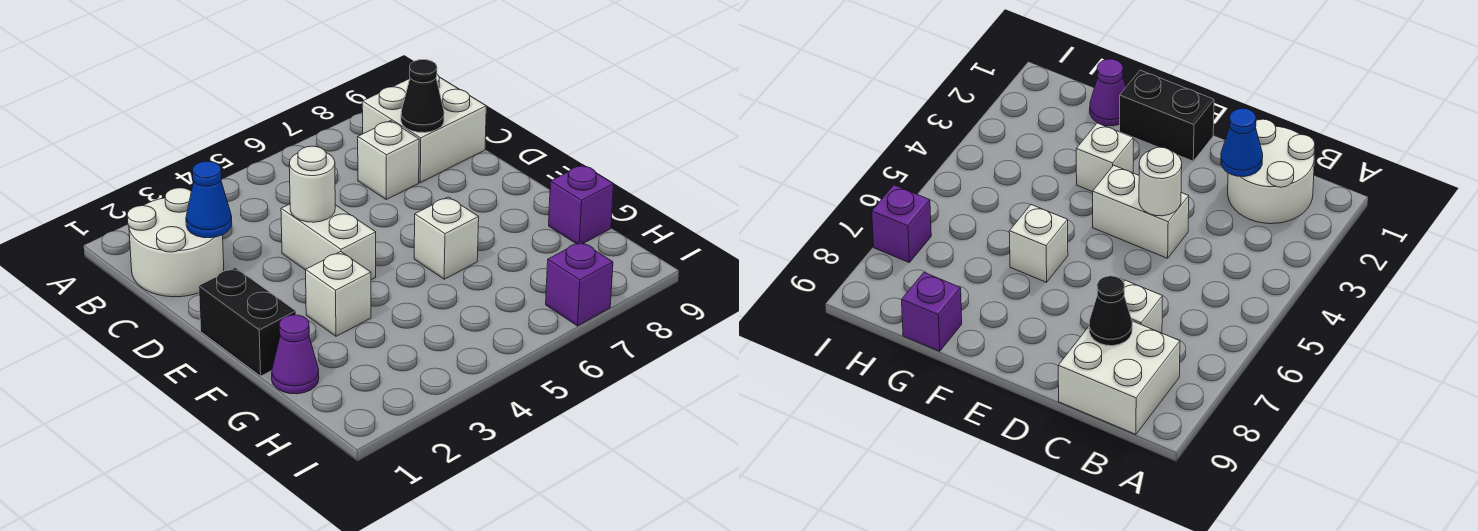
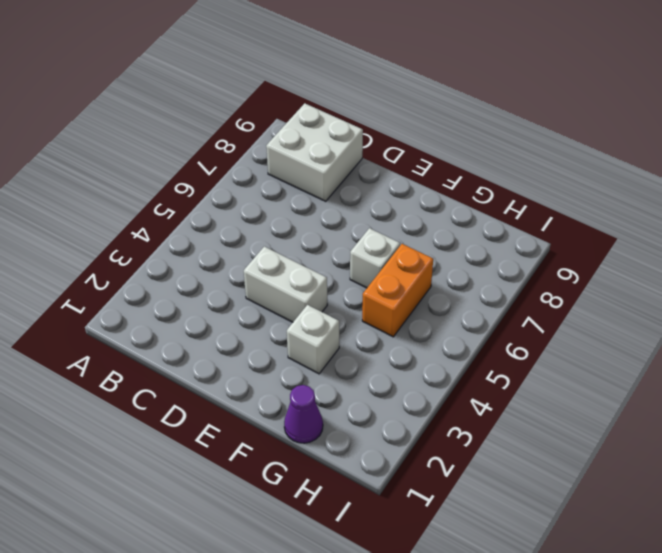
orange 1x2 brick [362,244,433,337] -> none
none -> white 2x2 round brick [127,188,224,297]
none -> white 1x1 brick [358,121,419,199]
none -> black 1x2 brick [199,268,296,376]

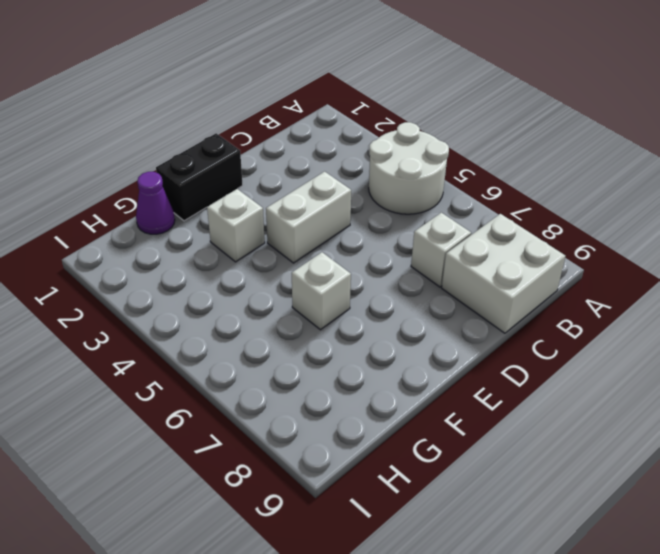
white 2x2 round brick [369,122,449,214] -> white 2x2 round brick moved to [127,188,224,297]
none -> purple 1x1 brick [549,165,614,244]
none -> purple 1x1 brick [546,242,613,326]
none -> blue 1x1 cone [186,161,232,238]

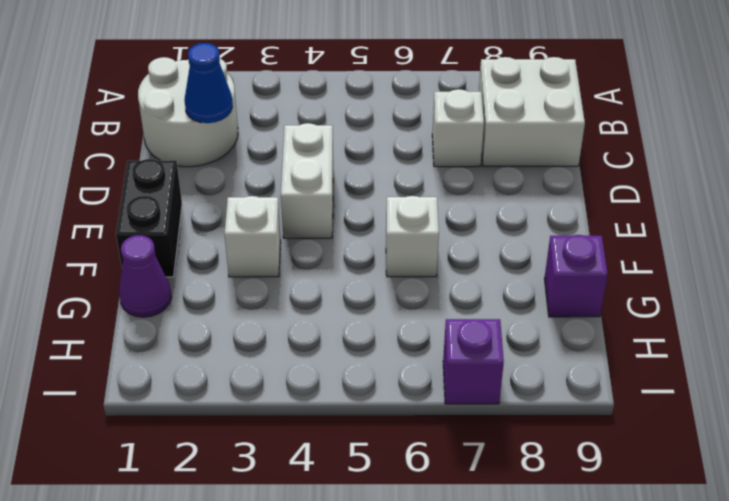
none -> black 1x1 cone [401,60,444,133]
none -> white 1x1 round brick [289,146,335,222]

